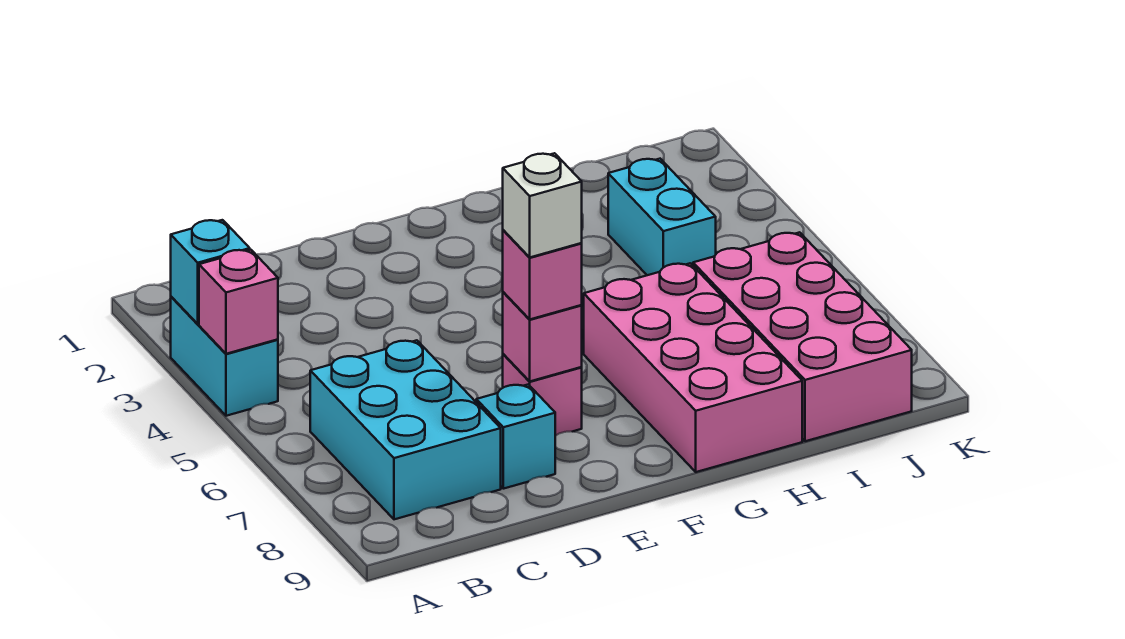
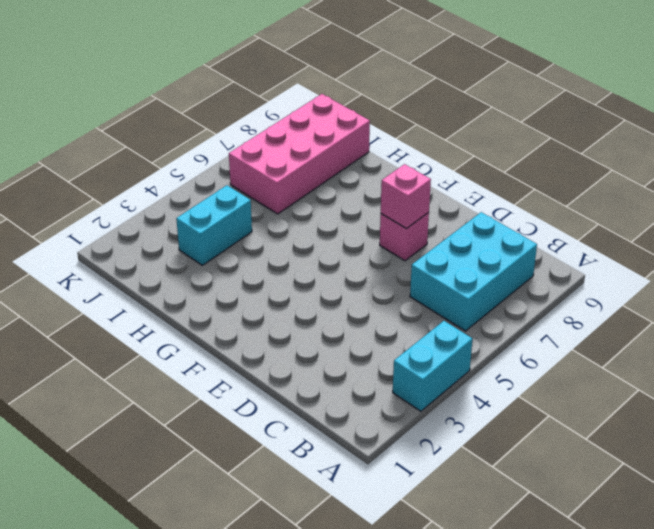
none -> cyan 1x1 brick [476,384,555,489]
none -> pink 2x4 brick [584,263,802,472]
none -> cyan 1x1 brick [171,220,250,324]

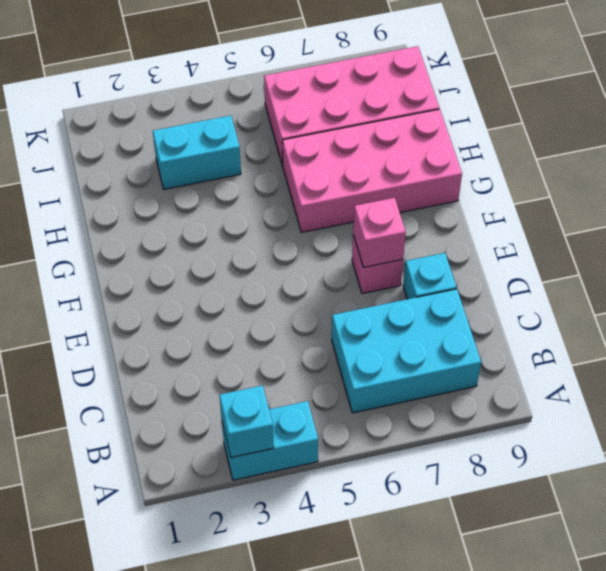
none -> pink 1x1 brick [199,250,278,354]
none -> pink 1x1 brick [503,230,582,319]
none -> white 1x1 brick [503,153,582,257]

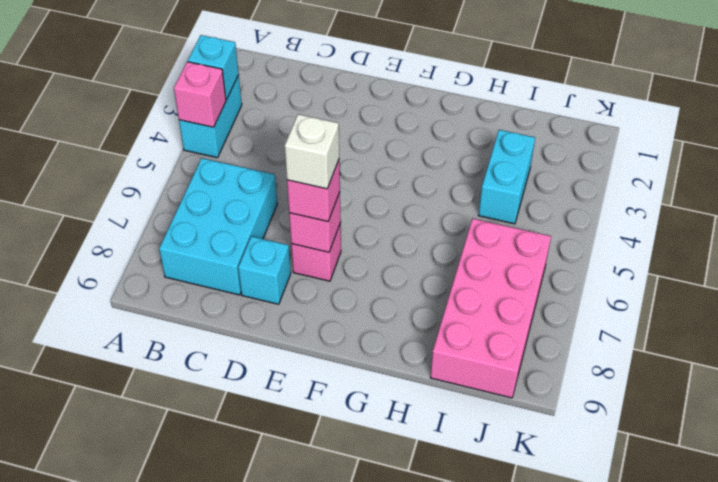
none -> pink 2x4 brick [584,263,802,472]

